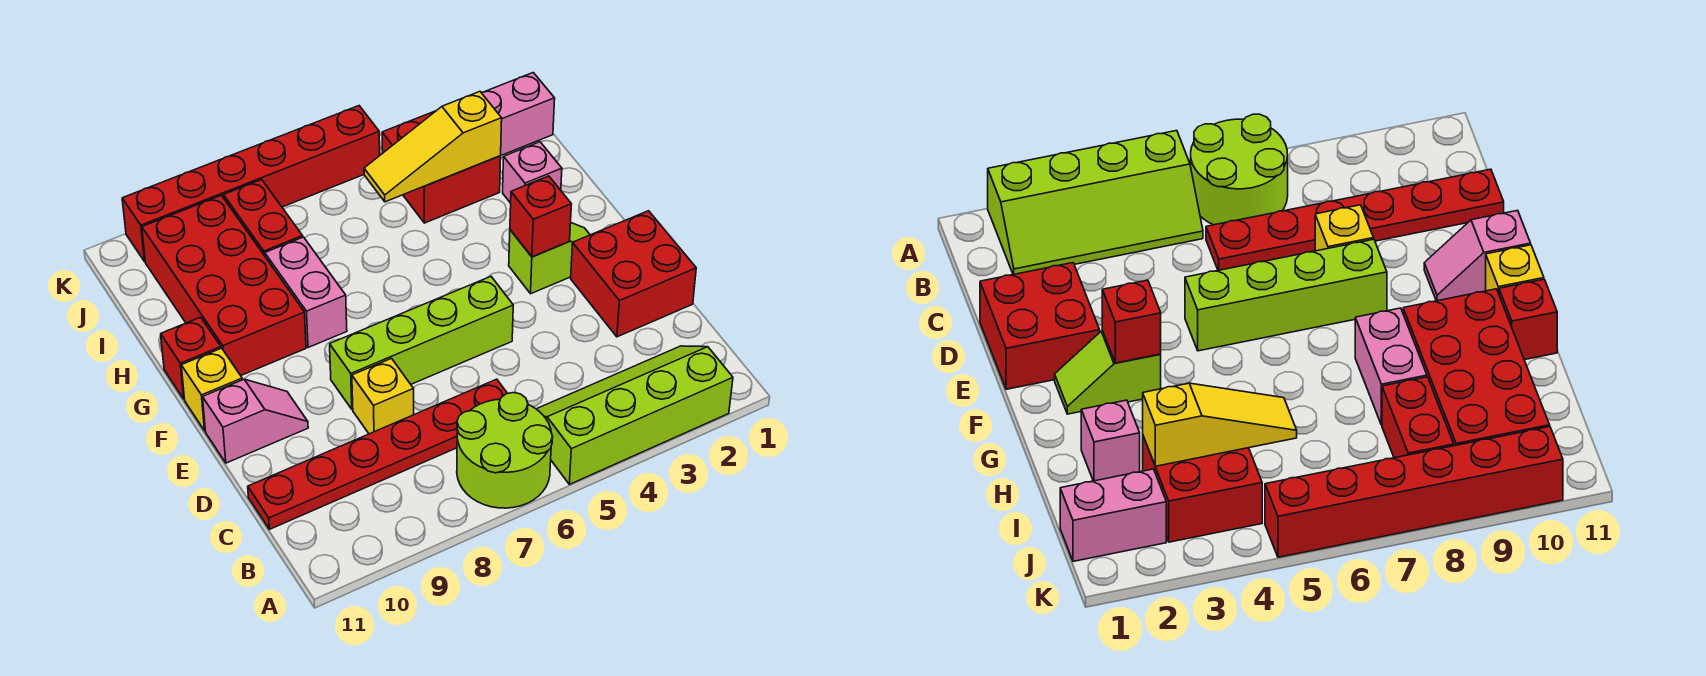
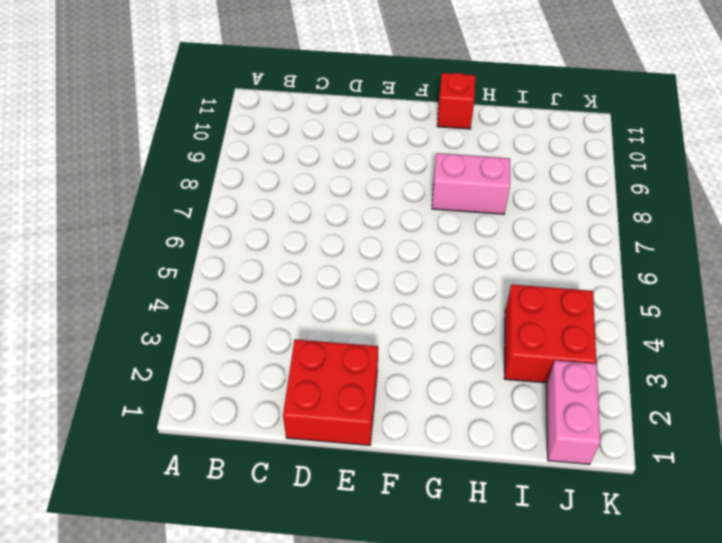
none -> lime 2x4 slope [537,346,733,484]
none -> lime 2x2 round brick [457,393,553,508]
none -> red 1x6 plate [248,379,508,529]

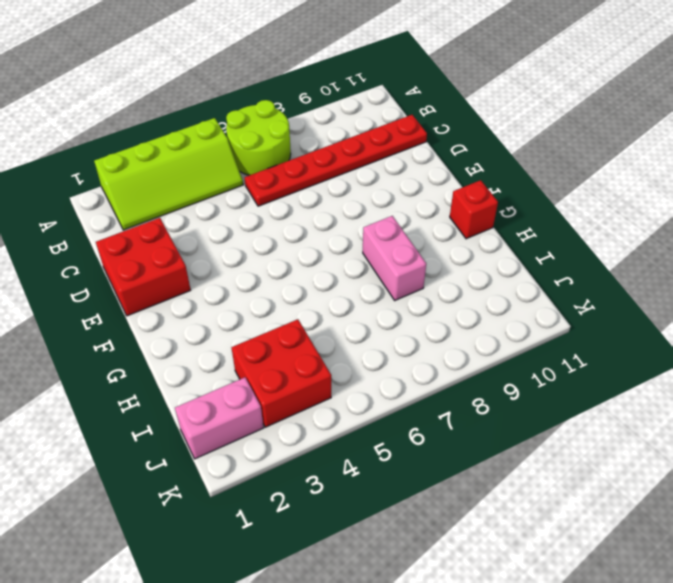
none -> yellow 1x1 brick [352,358,414,434]
none -> lime 1x4 brick [330,277,513,409]
none -> pink 1x2 slope [203,379,308,463]

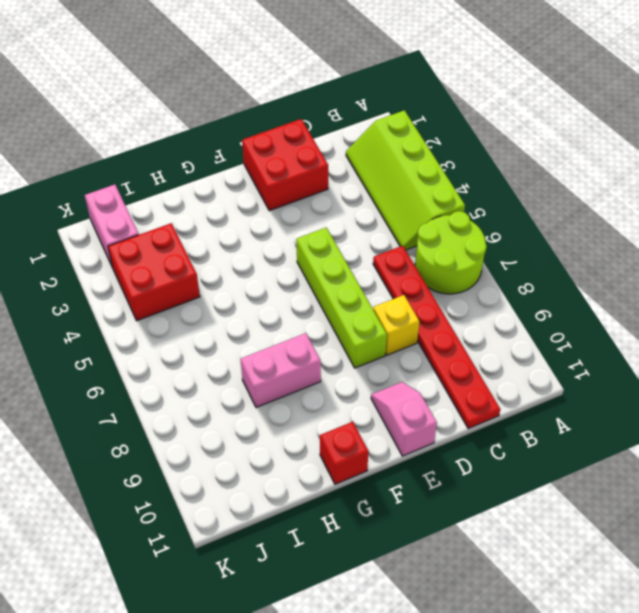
none -> lime 1x2 slope [509,223,590,294]
none -> yellow 1x1 brick [181,348,242,431]
none -> red 2x4 brick [142,195,306,376]

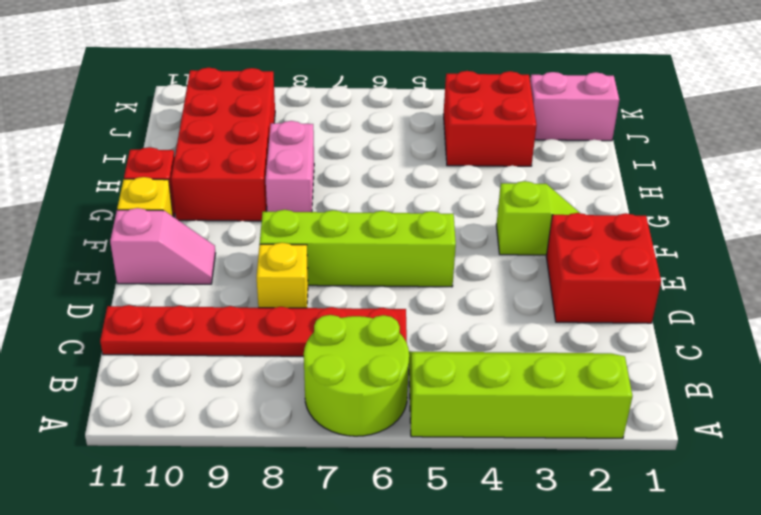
none -> pink 1x1 brick [503,142,562,203]
none -> red 1x2 brick [224,180,303,256]
none -> red 1x6 brick [122,106,380,262]

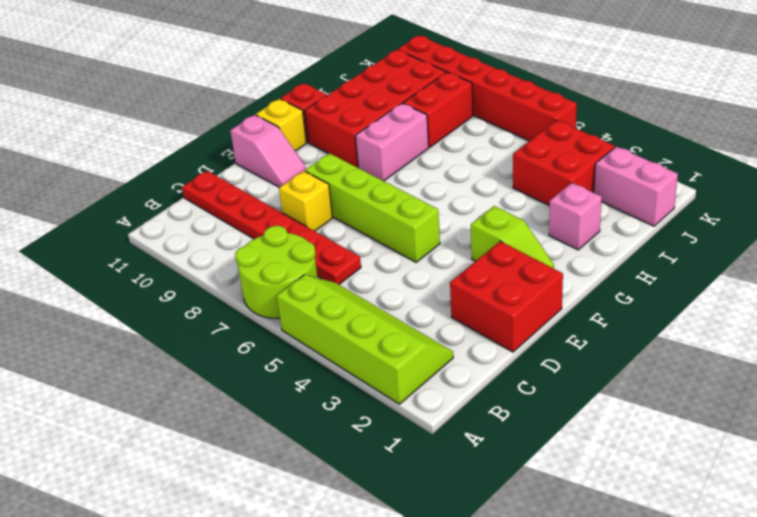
none -> red 1x1 brick [510,176,571,257]
none -> yellow 1x3 slope [364,92,502,202]

